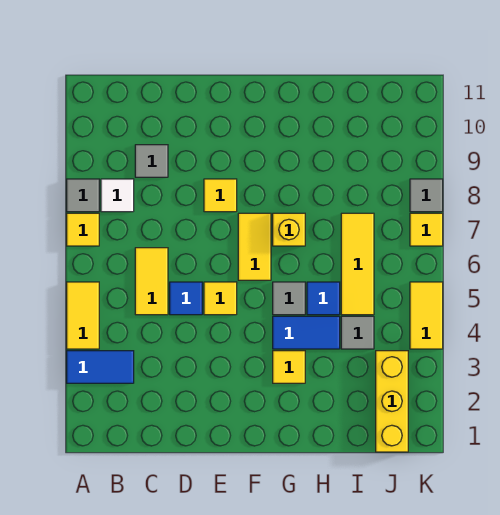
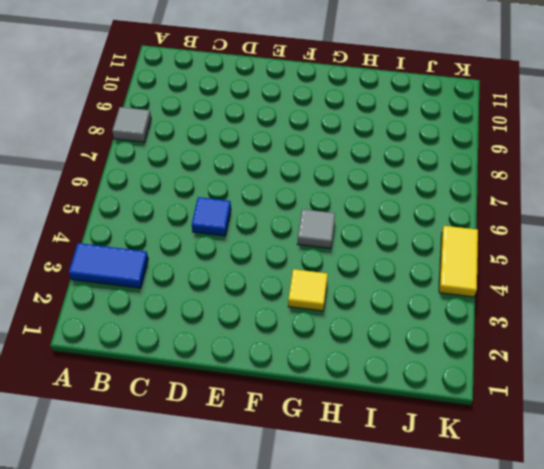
none -> yellow 1x2 tile [67,282,99,349]
none -> yellow 1x1 tile [67,213,99,246]
none -> white 1x1 tile [101,179,134,212]

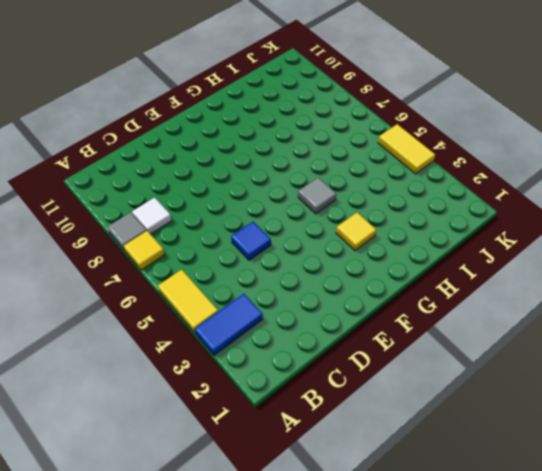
none -> yellow 1x2 tile [135,248,168,315]
none -> grey 1x1 tile [135,145,168,177]
none -> yellow 1x1 tile [204,282,237,315]

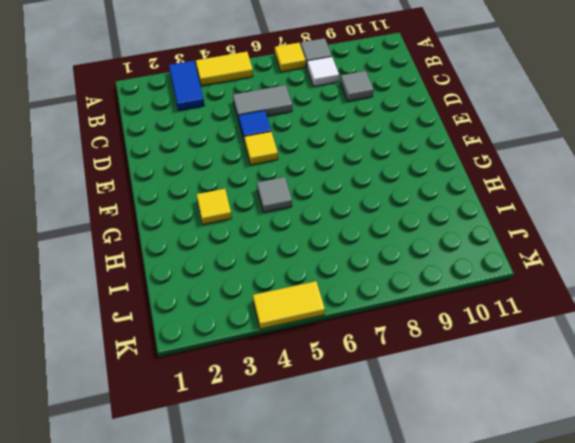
grey 1x2 tile [233,85,292,120] -> yellow 1x2 tile [135,248,168,315]
none -> yellow 1x1 tile [204,179,237,212]
none -> yellow 1x2 tile [238,213,271,280]
none -> blue 1x2 tile [273,316,340,349]

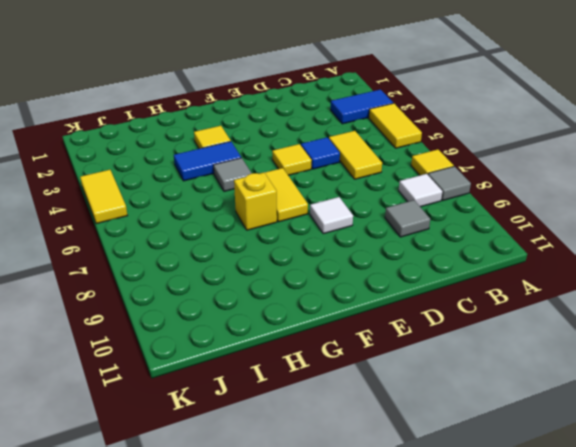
white 1x1 tile [310,197,353,234] -> yellow 1x1 tile [204,179,237,212]
none -> blue 1x1 tile [307,282,340,315]
none -> grey 1x1 tile [341,316,374,349]
none -> yellow 1x3 tile [341,213,374,315]

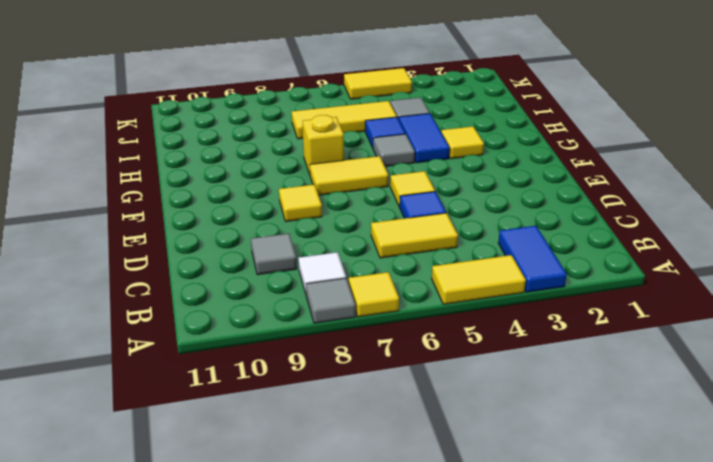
none -> yellow 1x3 brick [376,351,408,452]
none -> yellow 1x1 tile [410,213,443,246]
none -> grey 1x1 tile [410,179,443,212]

